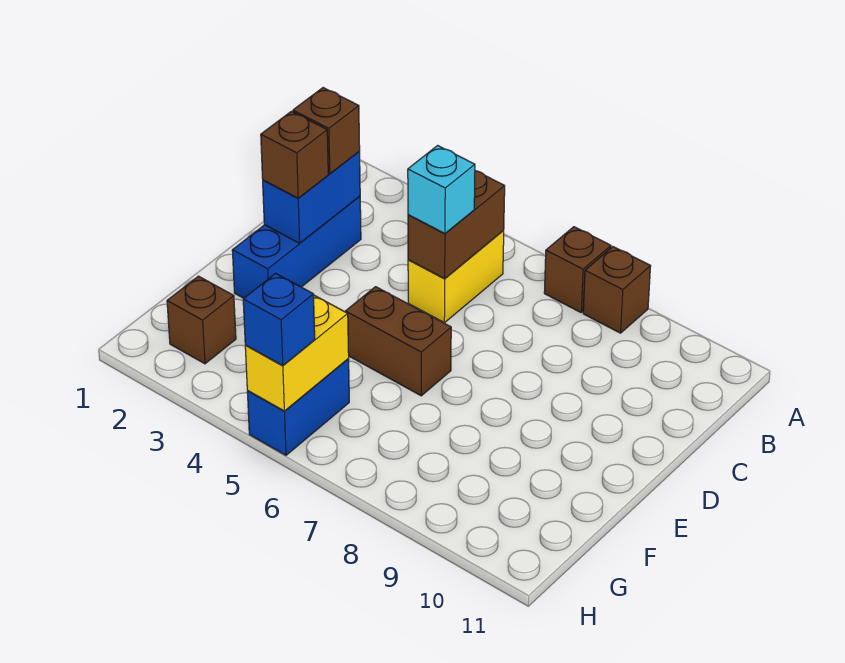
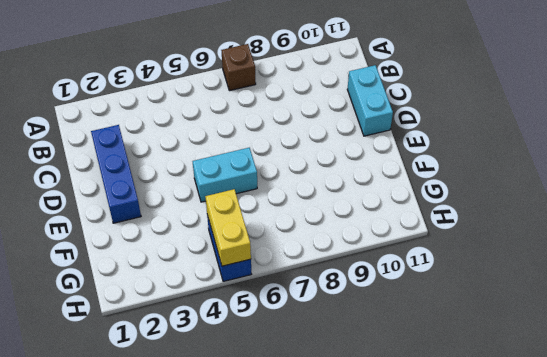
cyan 1x2 brick [347,65,393,136] -> none
cyan 1x2 brick [192,148,257,202] -> brown 1x2 brick [345,287,451,396]
none -> brown 1x1 brick [583,247,651,333]
none -> yellow 1x2 brick [408,231,504,323]
none -> brown 1x1 brick [167,276,236,364]

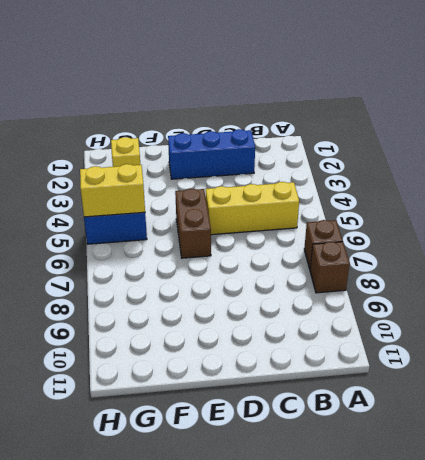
yellow 1x3 brick [206,182,299,235] -> yellow 1x2 brick [408,231,504,323]
yellow 1x1 brick [111,137,140,167] -> brown 1x1 brick [167,276,236,364]
none -> brown 1x2 brick [408,171,505,279]
none -> blue 1x2 brick [263,152,360,243]
none -> brown 1x1 brick [293,88,360,174]

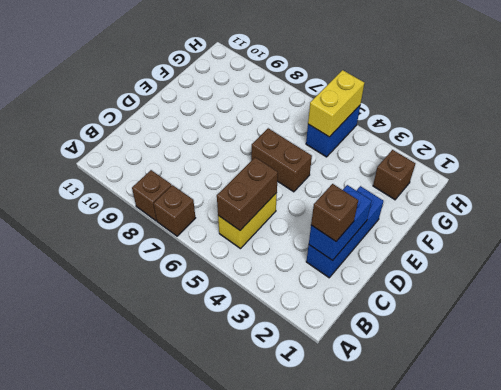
none -> cyan 1x1 brick [408,145,475,234]
none -> brown 1x1 brick [261,111,328,198]
none -> blue 1x1 brick [243,273,315,365]

